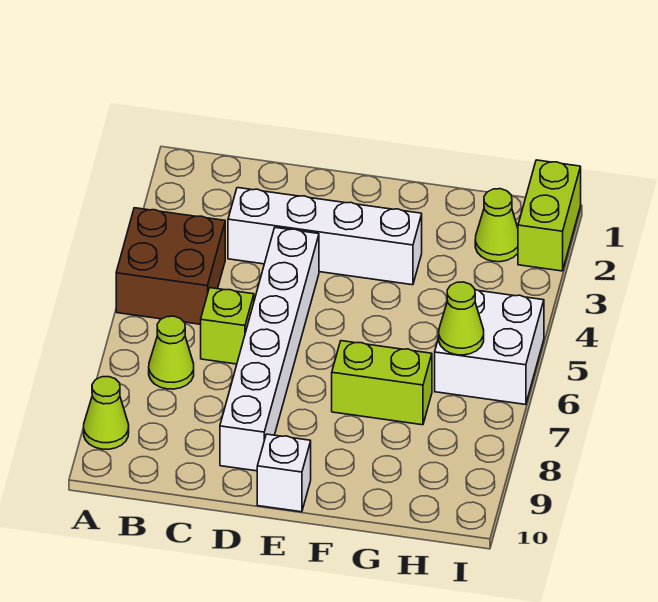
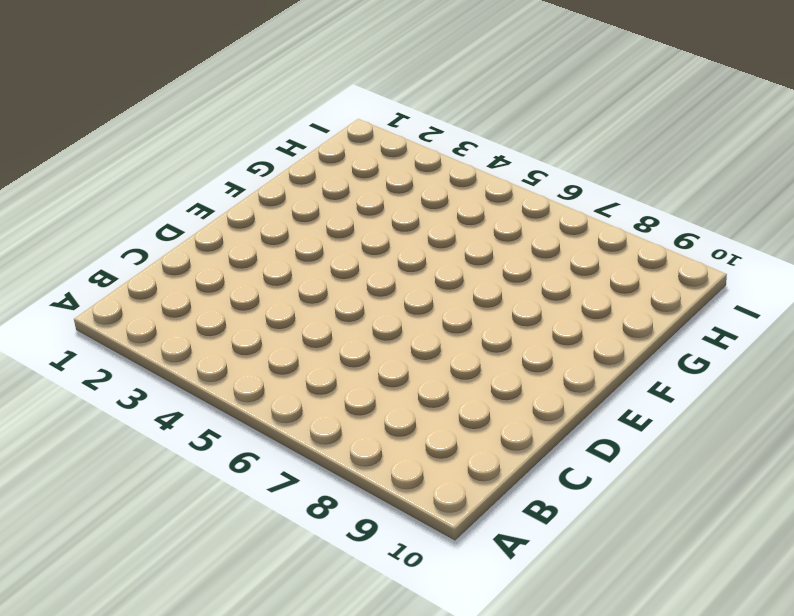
none -> brown 2x2 brick [116,208,225,324]
none -> lime 1x1 cone [84,377,129,449]
none -> lime 1x1 cone [149,316,194,389]

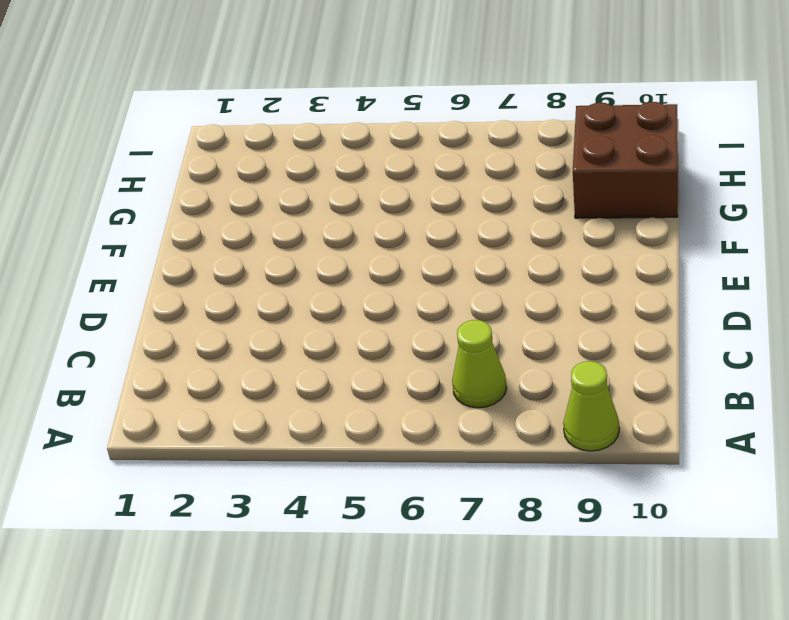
brown 2x2 brick [573,102,678,218] -> brown 2x2 brick moved to [116,208,225,324]
none -> white 1x4 brick [228,188,422,285]
none -> lime 1x1 brick [201,288,254,364]
none -> white 1x6 brick [220,228,319,471]

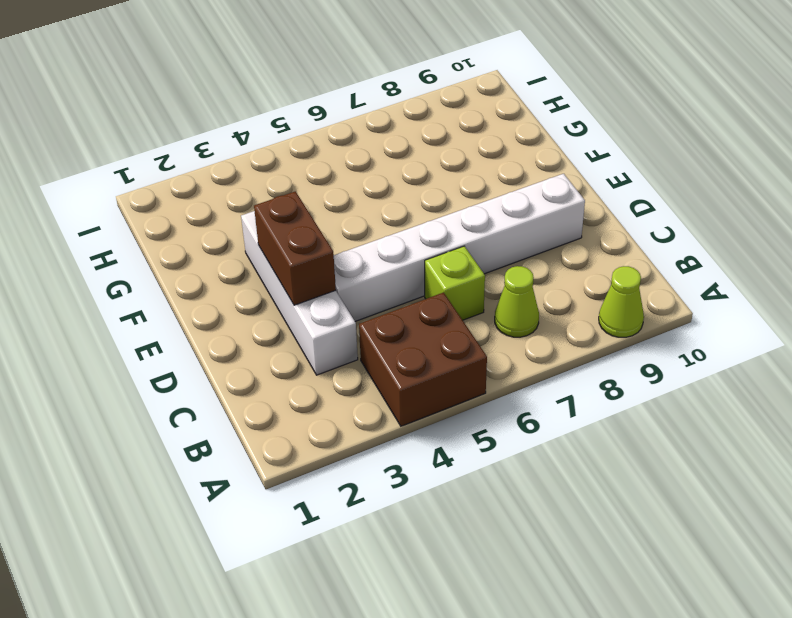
brown 1x2 brick [254,191,336,305] -> none
none -> white 1x1 brick [257,434,311,512]
none -> lime 1x2 brick [332,341,432,425]
none -> lime 1x1 cone [475,189,518,262]

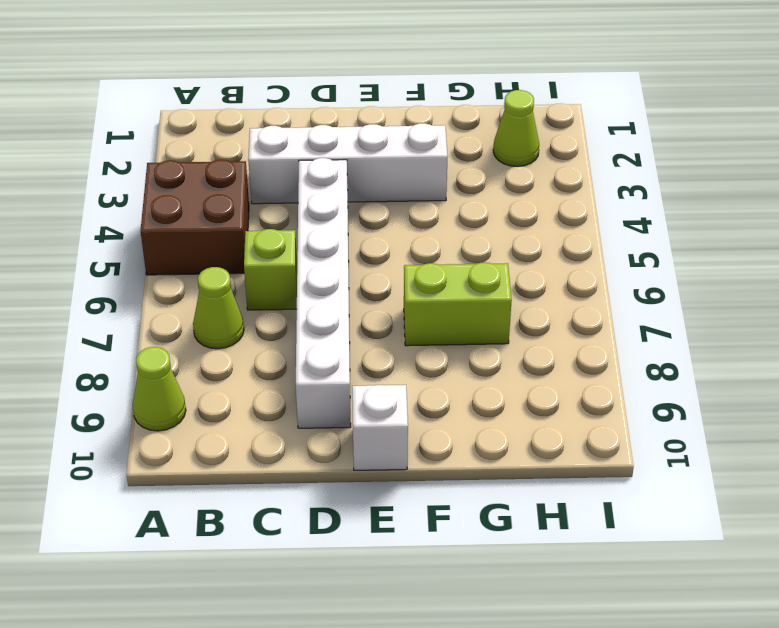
none -> white 2x2 brick [435,290,544,405]
none -> lime 1x2 brick [518,160,581,271]
none -> lime 1x1 cone [439,282,484,355]

